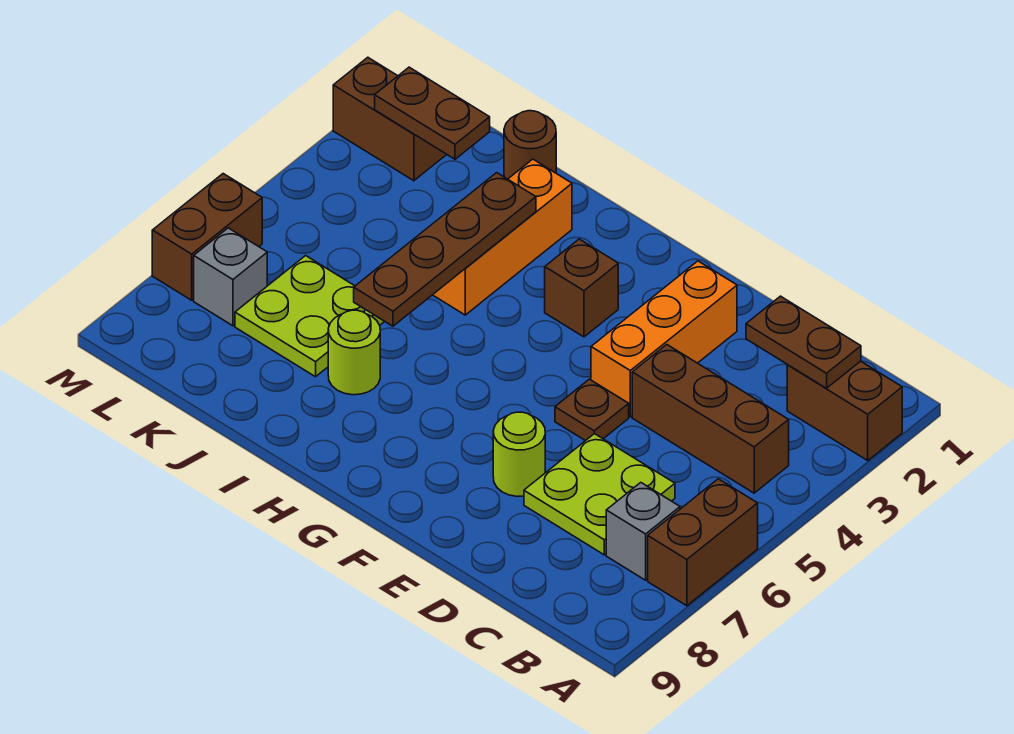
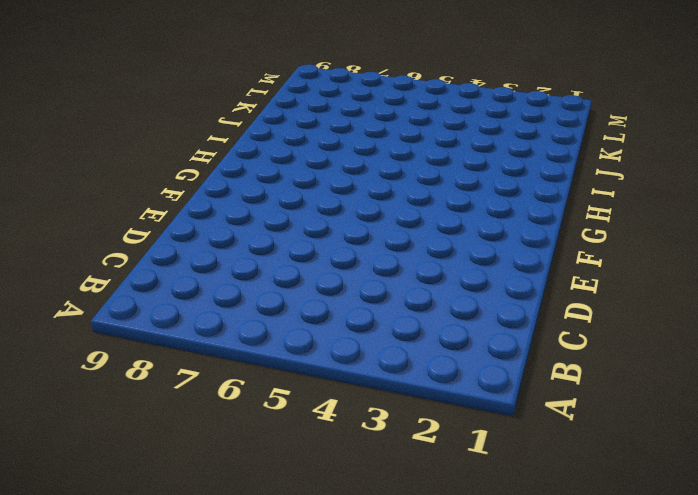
none -> brown 1x2 brick [787,361,902,460]
none -> brown 1x2 brick [648,479,758,606]
none -> brown 1x3 brick [632,345,789,493]

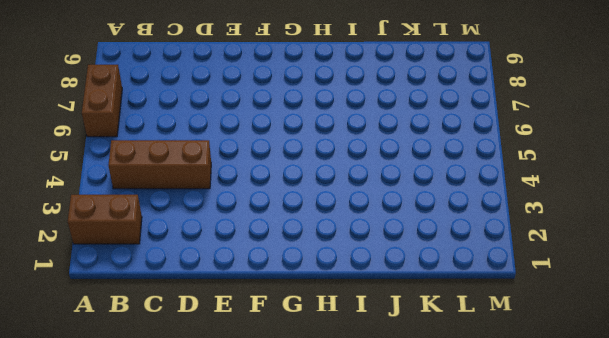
none -> grey 1x1 brick [606,483,680,580]
none -> lime 2x2 plate [524,434,675,555]
none -> orange 1x3 brick [591,261,737,417]

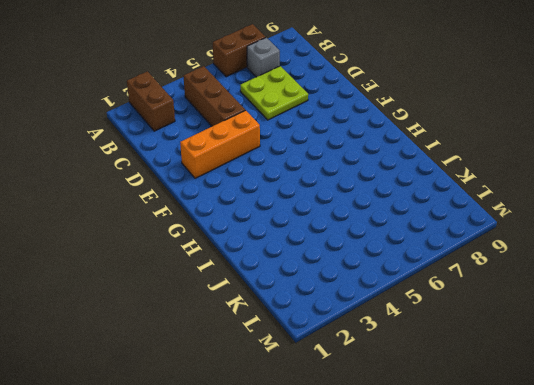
none -> brown 1x1 plate [555,379,629,441]
none -> lime 1x1 round brick [493,412,545,496]
none -> brown 1x1 brick [545,239,618,337]

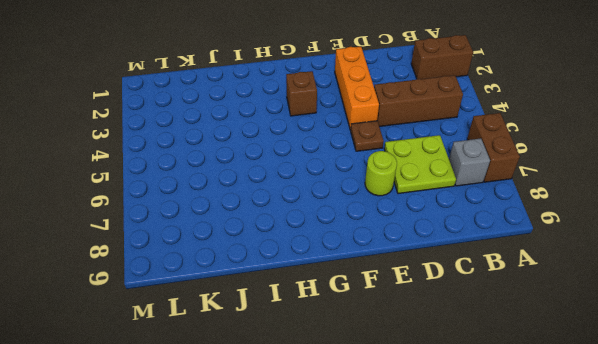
none -> orange 1x3 brick [433,159,572,315]
none -> lime 1x1 round brick [328,310,380,395]
none -> brown 1x1 round brick [504,111,556,179]

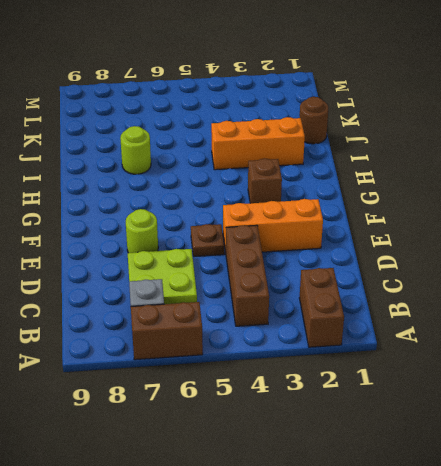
none -> lime 2x2 plate [235,256,385,377]
none -> brown 1x2 brick [333,57,447,181]
none -> grey 1x1 brick [194,228,267,326]

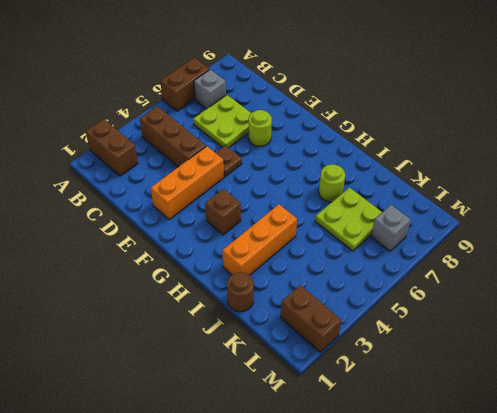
none -> brown 1x2 brick [152,174,262,300]
none -> brown 1x2 plate [746,296,861,388]
none -> brown 1x4 plate [354,173,536,326]

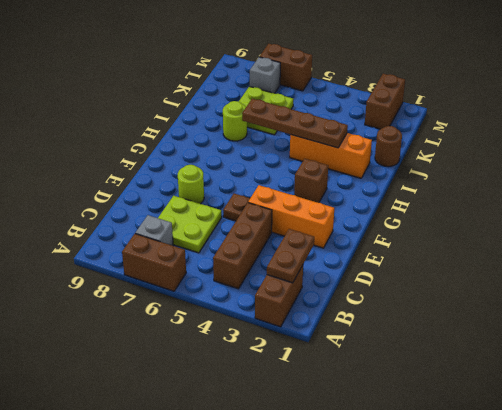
none -> brown 1x2 plate [375,67,490,159]

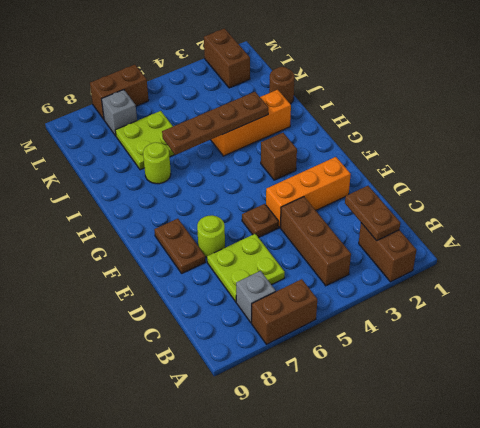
brown 1x2 plate [154,219,205,273] -> brown 1x2 plate moved to [375,67,490,159]

